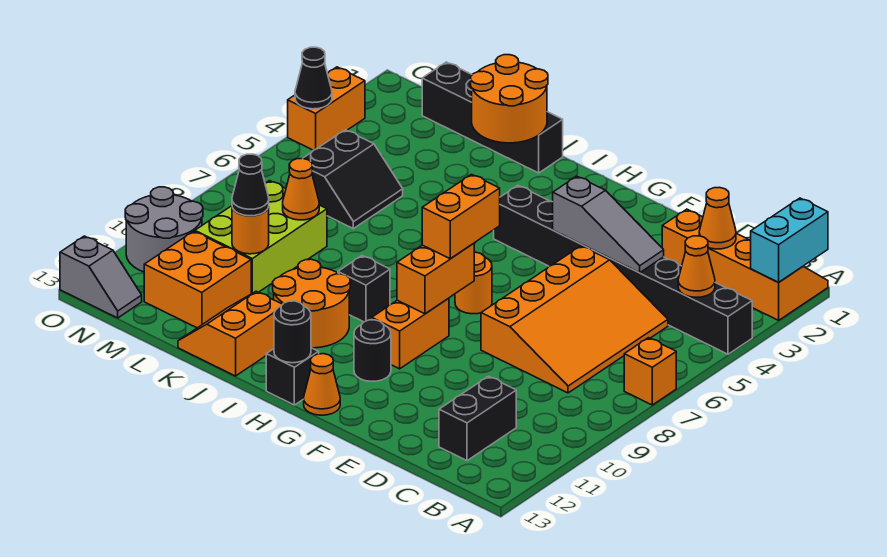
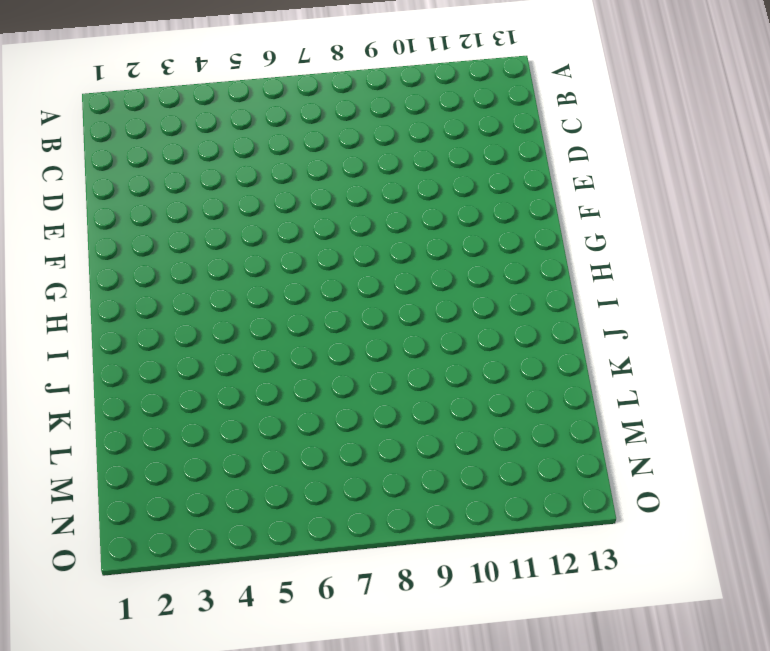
none -> orange 2x4 slope [662,209,828,320]
none -> black 1x8 brick [494,186,752,354]
none -> orange 1x1 brick [624,338,676,405]
none -> orange 3x4 slope [481,246,668,393]

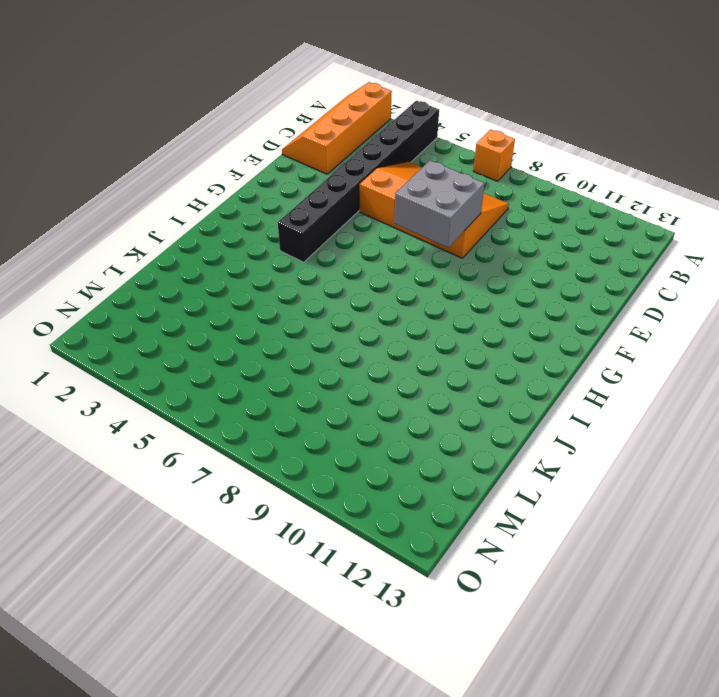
grey 2x2 brick [394,160,484,247] -> none
none -> black 1x2 brick [439,376,516,461]
none -> orange 1x1 round brick [455,252,492,314]
none -> orange 1x2 brick [372,298,449,369]
none -> black 1x1 round brick [354,320,391,381]

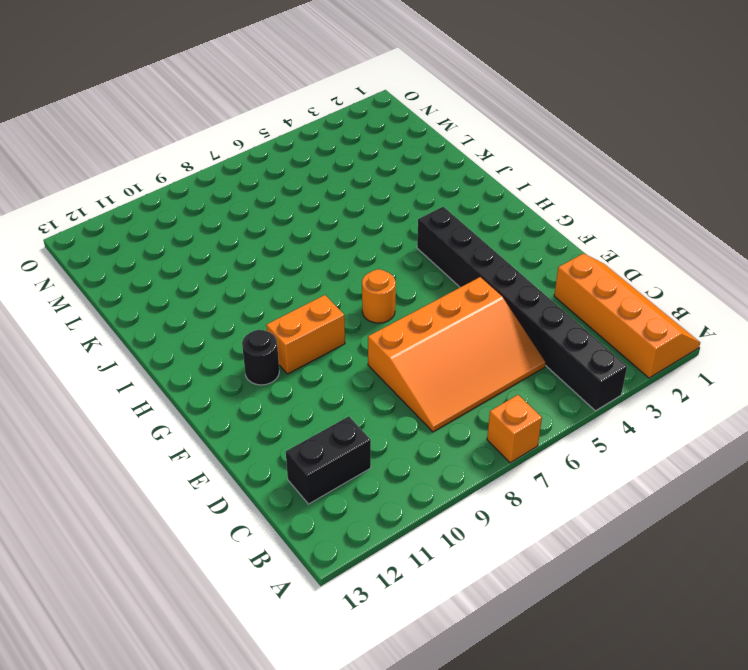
none -> orange 1x1 cone [304,354,340,415]
none -> black 1x1 brick [266,348,319,405]
none -> black 1x1 brick [338,256,390,322]
none -> orange 2x2 round brick [273,259,350,348]

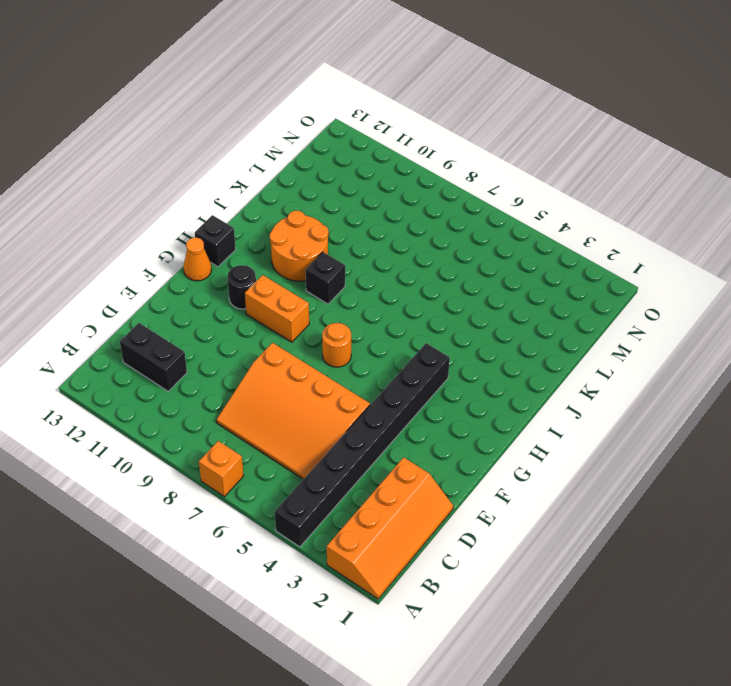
none -> black 1x4 brick [422,62,563,173]
none -> orange 2x2 slope [178,291,283,376]
none -> black 2x2 slope [303,130,403,229]
none -> lime 2x3 brick [195,181,327,294]

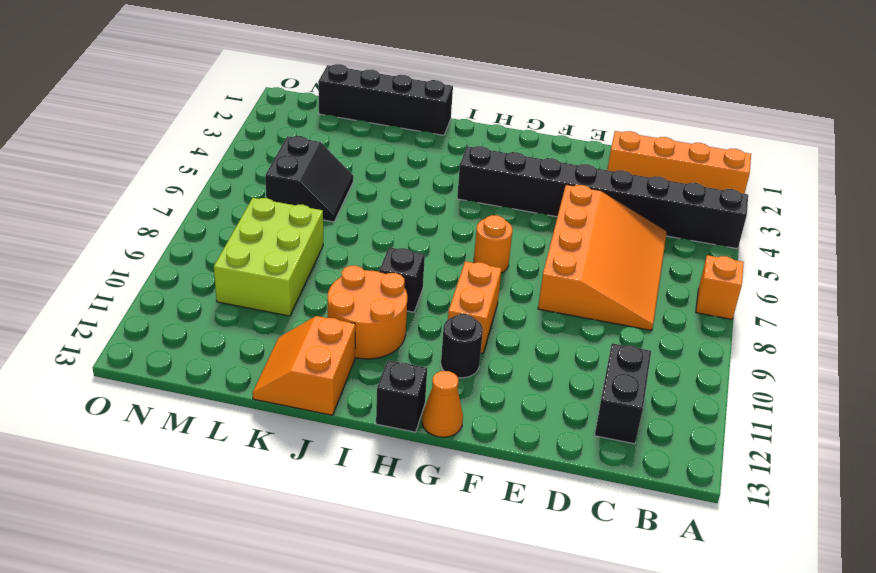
none -> orange 2x2 brick [144,231,251,328]
none -> grey 2x2 round brick [125,187,203,272]
none -> grey 1x2 slope [60,236,142,318]
none -> orange 1x2 brick [288,67,365,150]

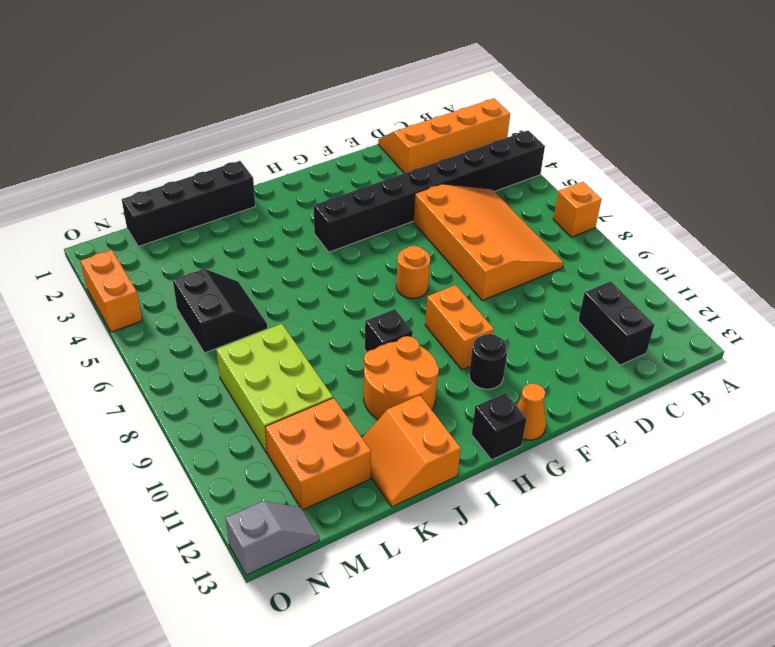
none -> grey 2x2 round brick [125,187,203,272]
none -> cyan 1x2 brick [751,198,828,282]
none -> orange 1x1 cone [678,236,715,297]
none -> orange 1x1 cone [699,187,736,249]

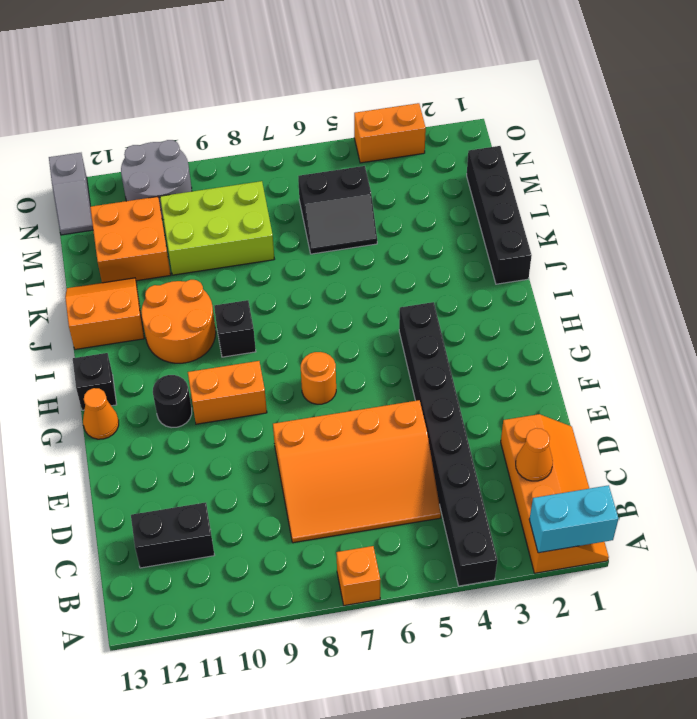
none -> orange 1x1 cone [678,236,715,297]
none -> grey 1x3 slope [553,176,664,273]
none -> orange 1x2 brick [397,243,474,314]
none -> black 1x1 round brick [274,301,311,363]

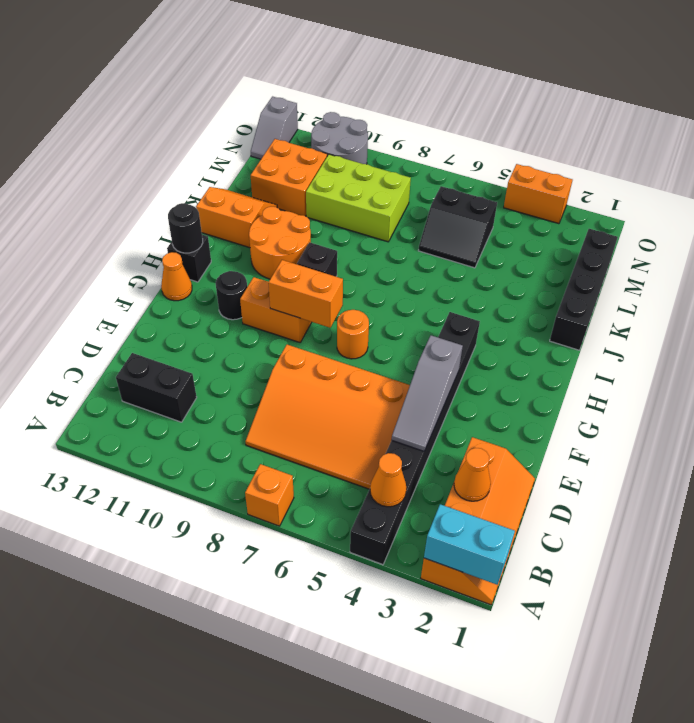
none -> orange 2x2 round brick [471,55,548,143]
none -> orange 1x1 cone [283,158,319,220]
none -> orange 1x1 round brick [232,208,269,254]
none -> black 1x1 cone [295,47,332,109]

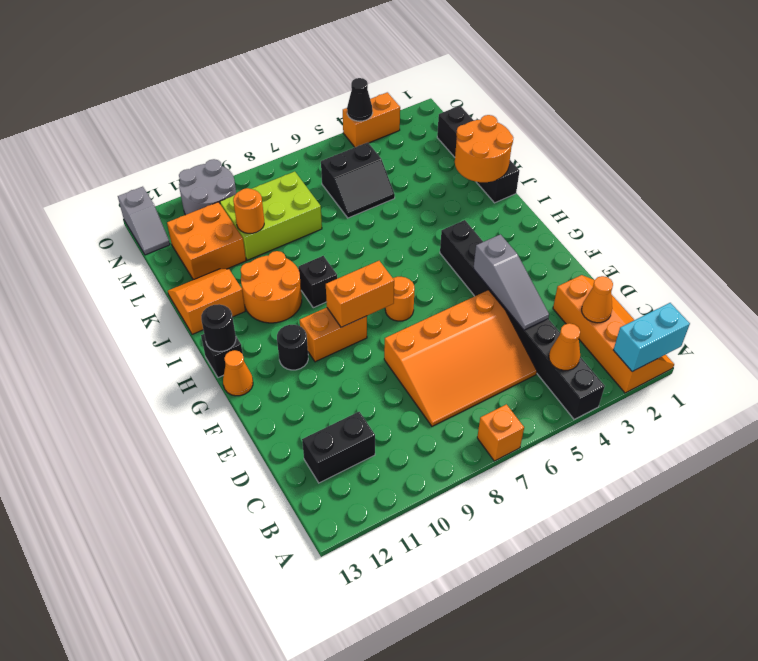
none -> orange 1x1 cone [283,158,319,220]
none -> orange 1x2 brick [422,174,500,258]
none -> black 1x1 cone [232,154,269,216]

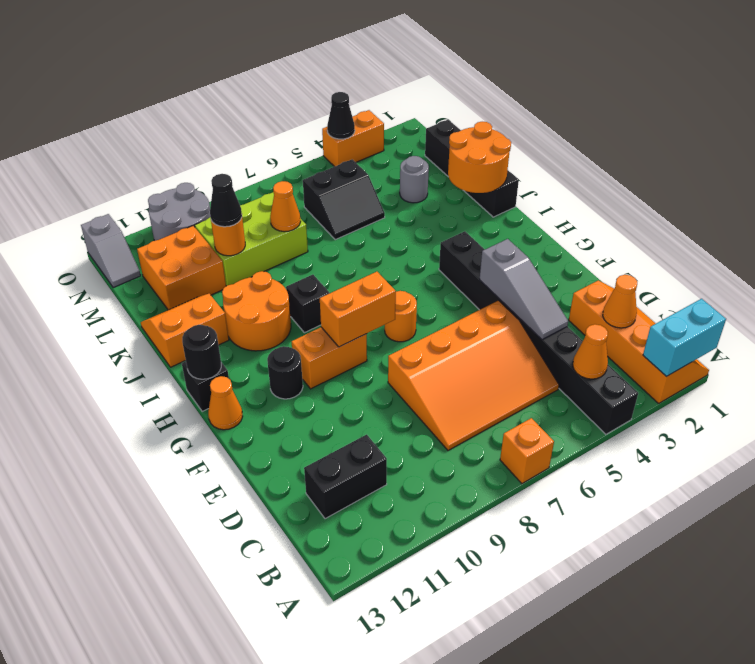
grey 1x1 round brick [400,156,429,203] -> none
none -> orange 1x2 brick [422,174,500,258]

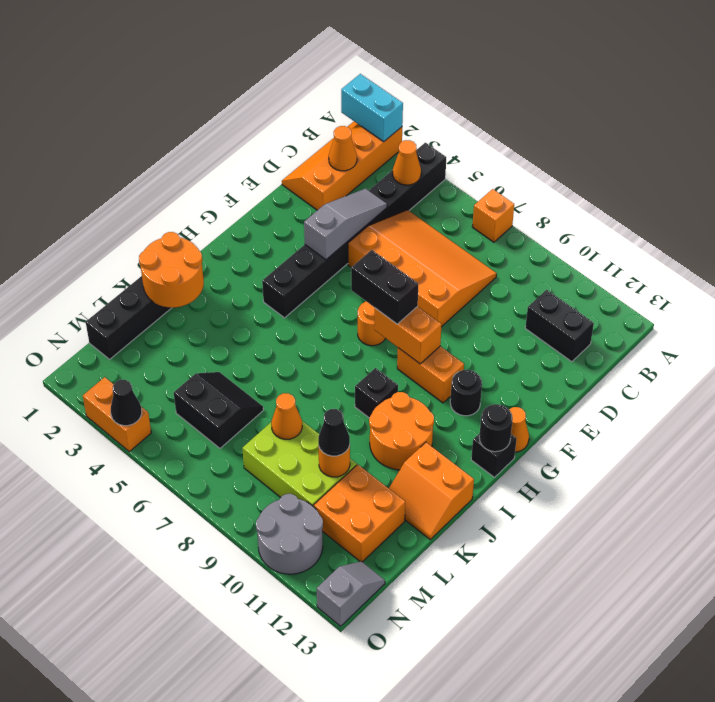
black 1x2 brick [351,250,418,324] -> orange 1x2 brick [422,174,500,258]

